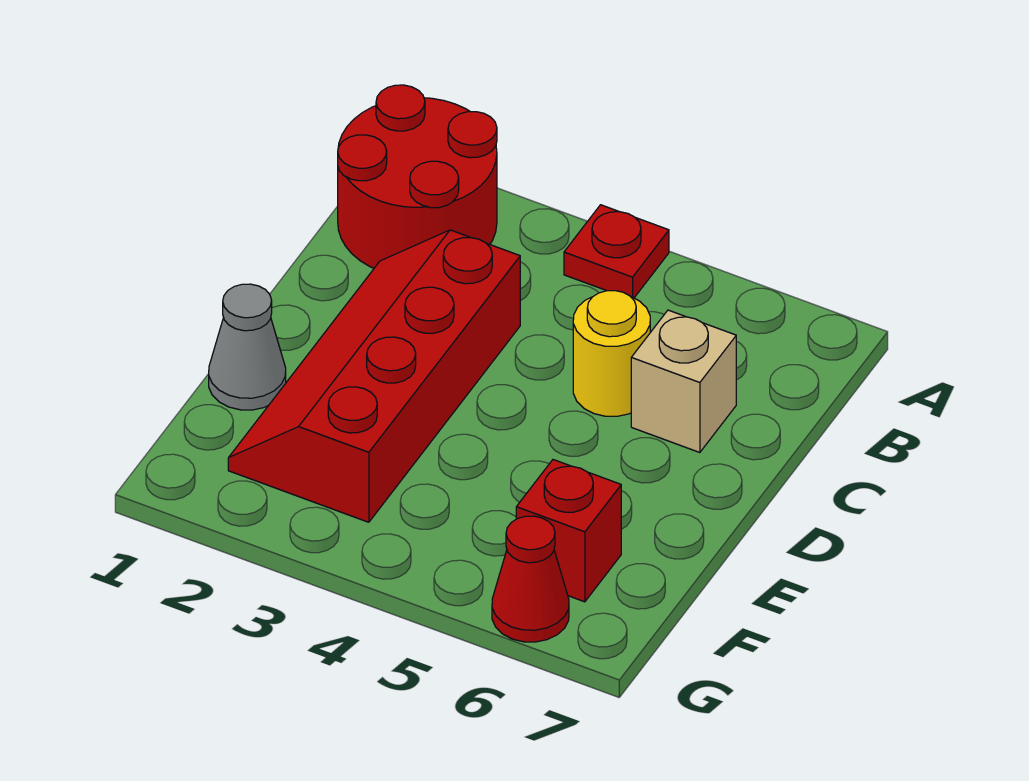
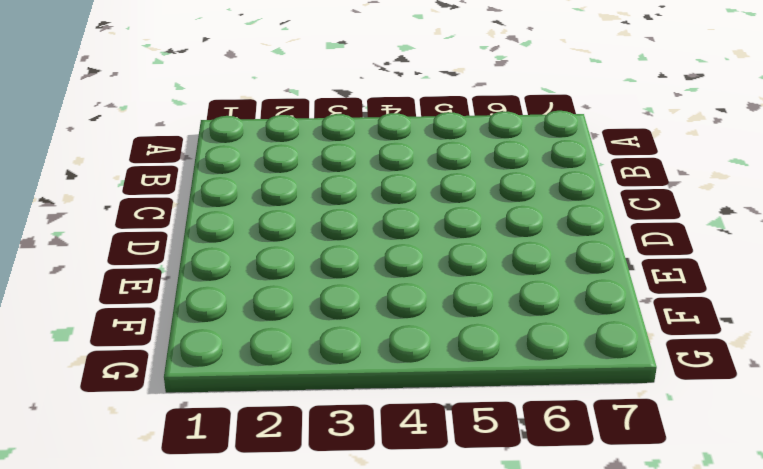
none -> red 2x2 round brick [338,85,497,268]
none -> red 1x1 plate [564,205,669,298]

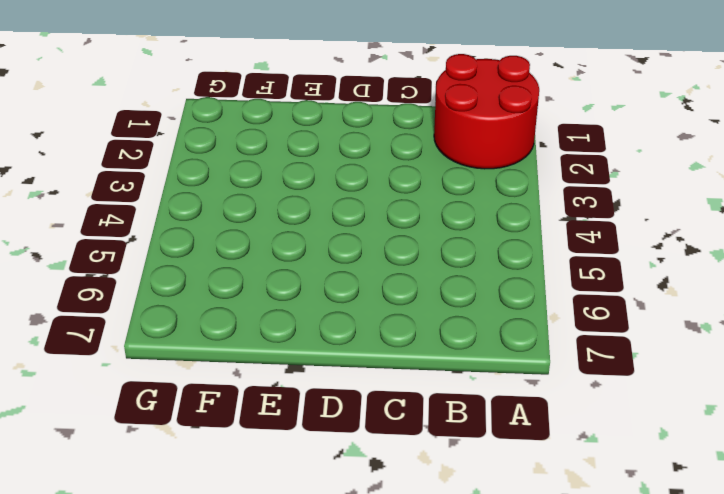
none -> red 1x1 plate [564,205,669,298]
none -> red 2x4 slope [228,230,520,522]

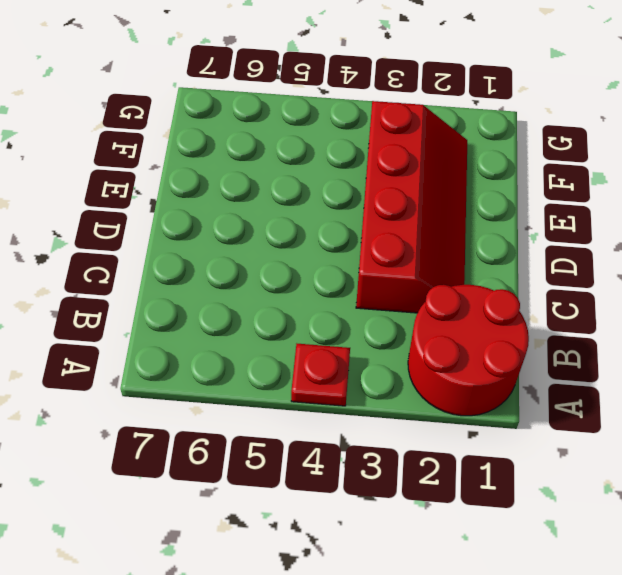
none -> yellow 1x1 round brick [573,291,650,416]
none -> tan 1x1 brick [631,310,736,453]

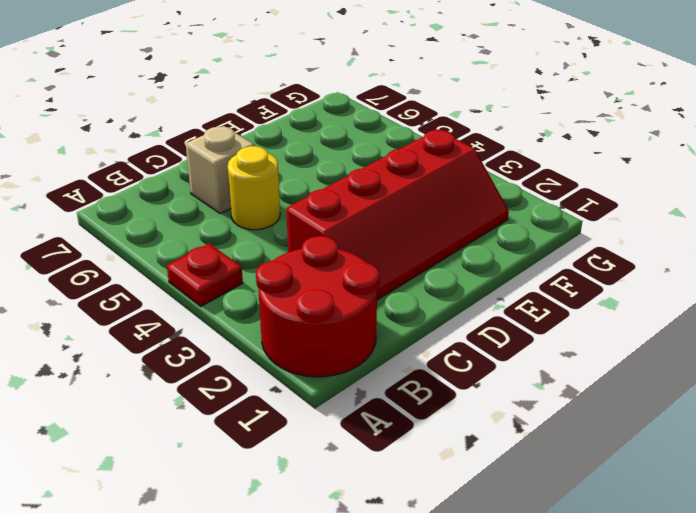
none -> grey 1x1 cone [209,284,286,410]
none -> red 1x1 brick [516,460,621,602]

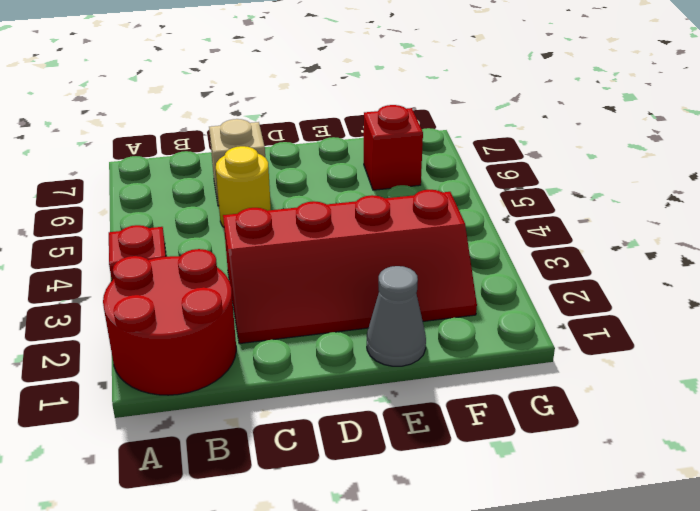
none -> red 1x1 cone [492,516,569,642]

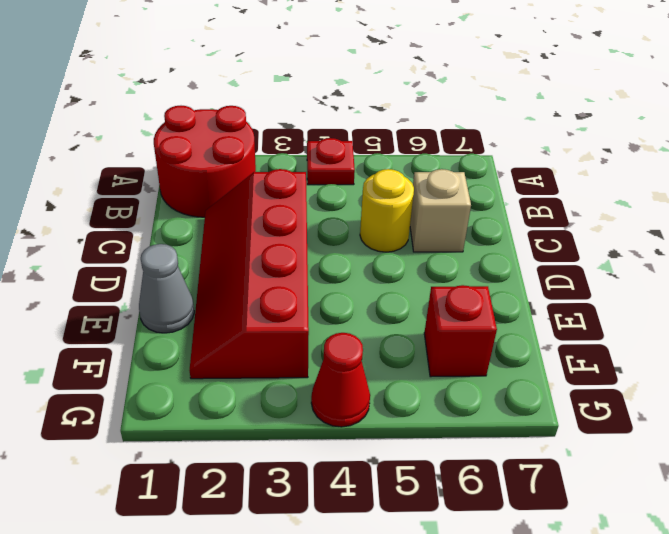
red 1x1 cone [311,333,370,427] -> red 1x1 cone moved to [492,516,569,642]

